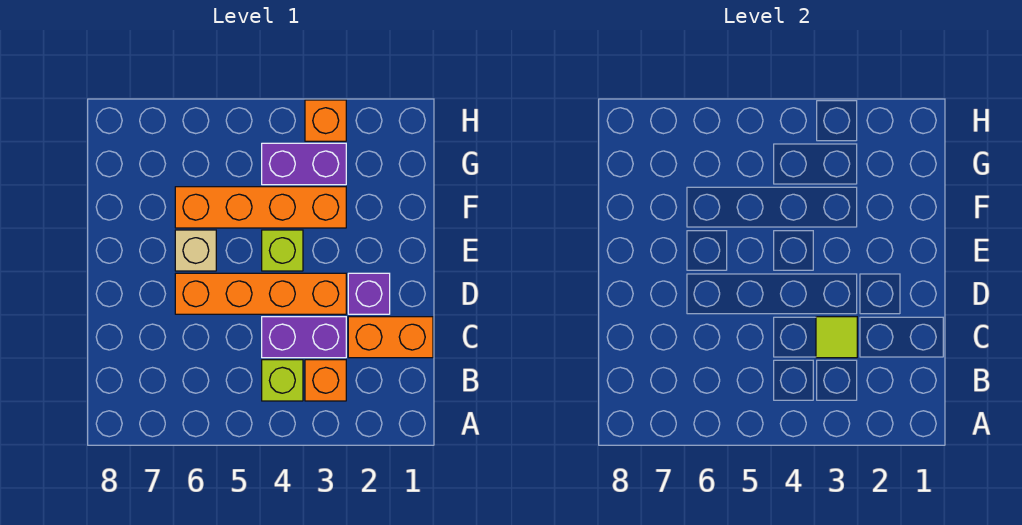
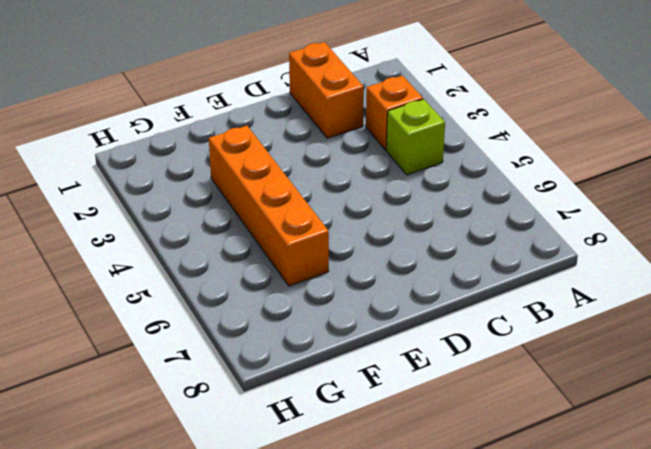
none -> purple 1x2 brick [262,317,346,358]
none -> purple 1x1 brick [348,273,390,314]
none -> orange 1x4 brick [175,273,346,314]

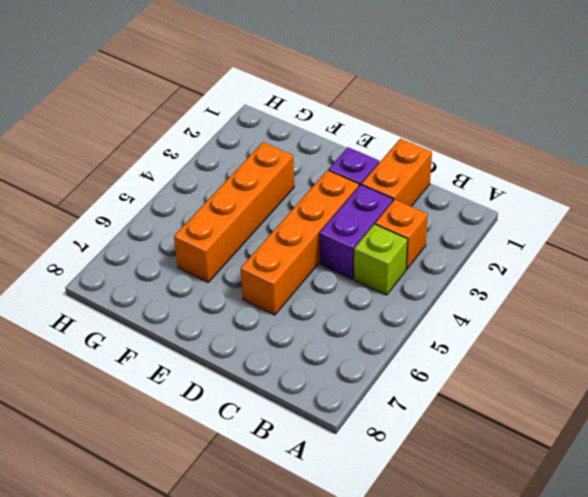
none -> lime 1x1 brick [262,230,303,271]
none -> tan 1x1 brick [175,230,216,271]
none -> purple 1x2 brick [262,143,346,185]

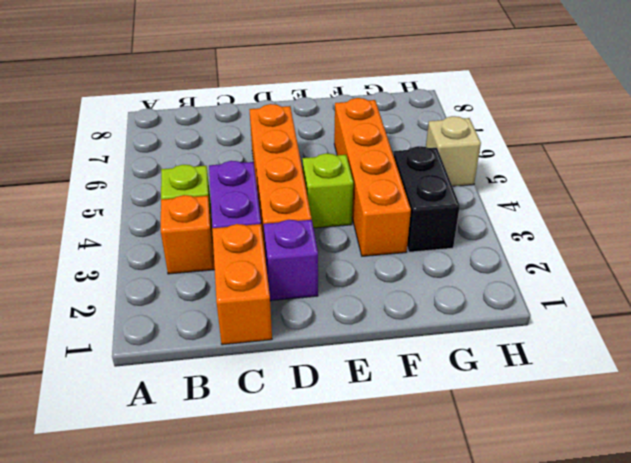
black 1x2 brick [394,146,460,252] -> purple 1x2 brick [262,143,346,185]
tan 1x1 brick [426,116,481,186] -> tan 1x1 brick moved to [175,230,216,271]
none -> orange 1x1 brick [305,100,346,141]
none -> lime 1x1 tile [816,317,857,358]

